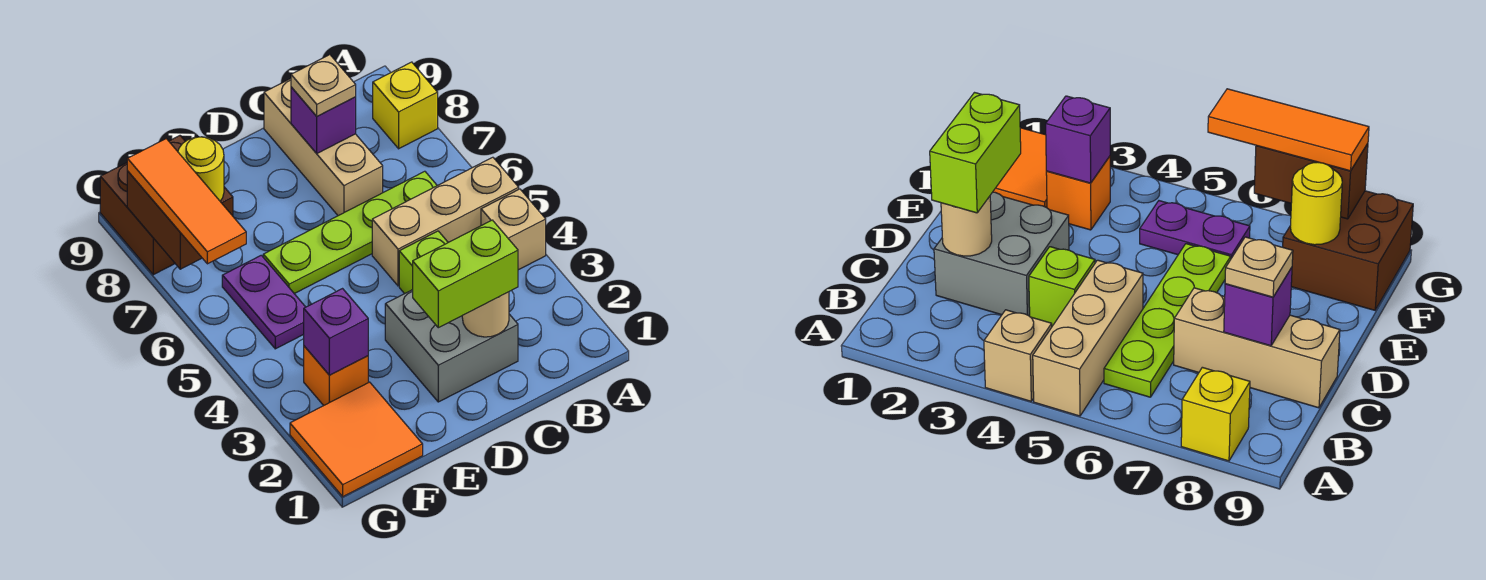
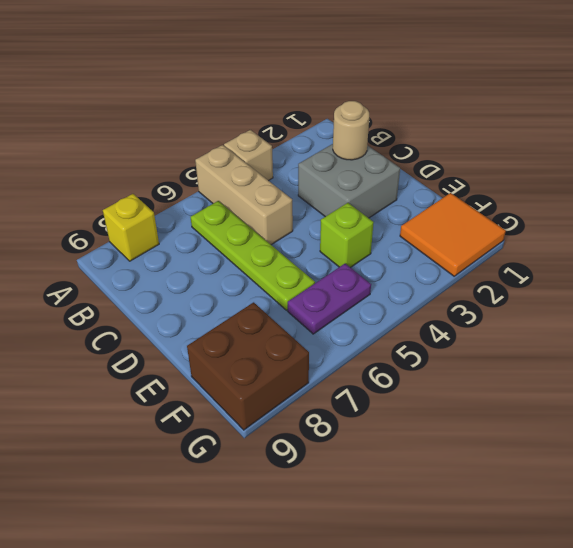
lime 1x1 brick [320,203,374,268] -> lime 1x1 brick moved to [399,231,448,294]
none -> tan 1x3 brick [264,79,383,216]
none -> orange 1x1 brick [304,346,368,406]
none -> purple 1x1 brick [291,87,356,153]

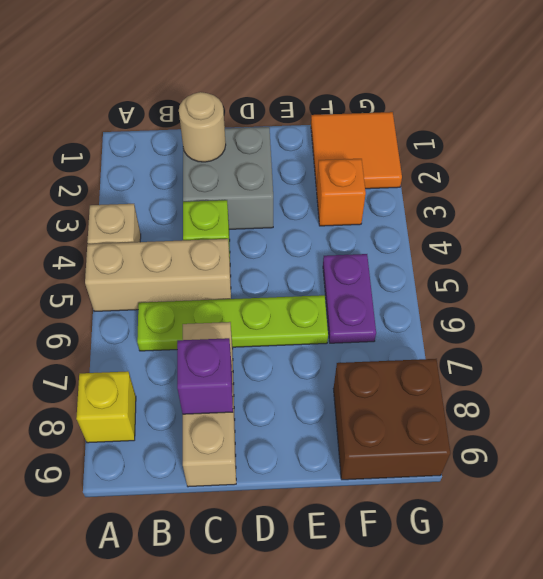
none -> purple 1x1 brick [304,289,368,375]
none -> yellow 1x1 round brick [178,137,224,201]
none -> brown 1x2 brick [127,171,202,269]

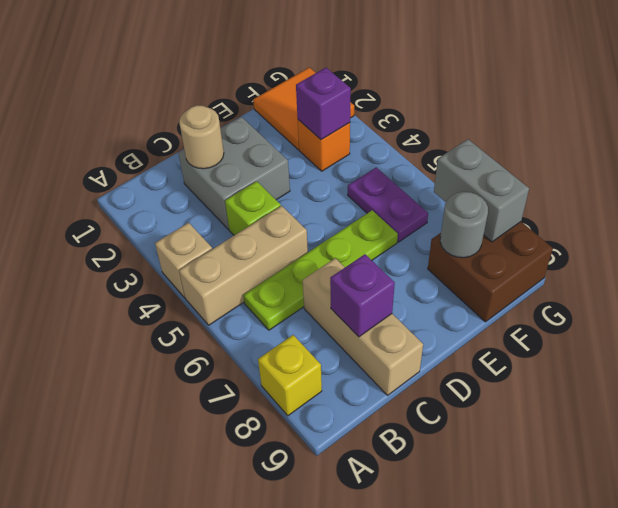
grey 1x1 round brick [440,192,488,258] -> yellow 1x1 round brick [178,137,224,201]
grey 1x2 brick [434,139,529,242] -> brown 1x2 brick [127,171,202,269]
none -> lime 1x2 brick [413,220,518,328]
none -> tan 1x1 plate [291,55,356,116]
none -> orange 1x3 tile [127,139,246,264]

